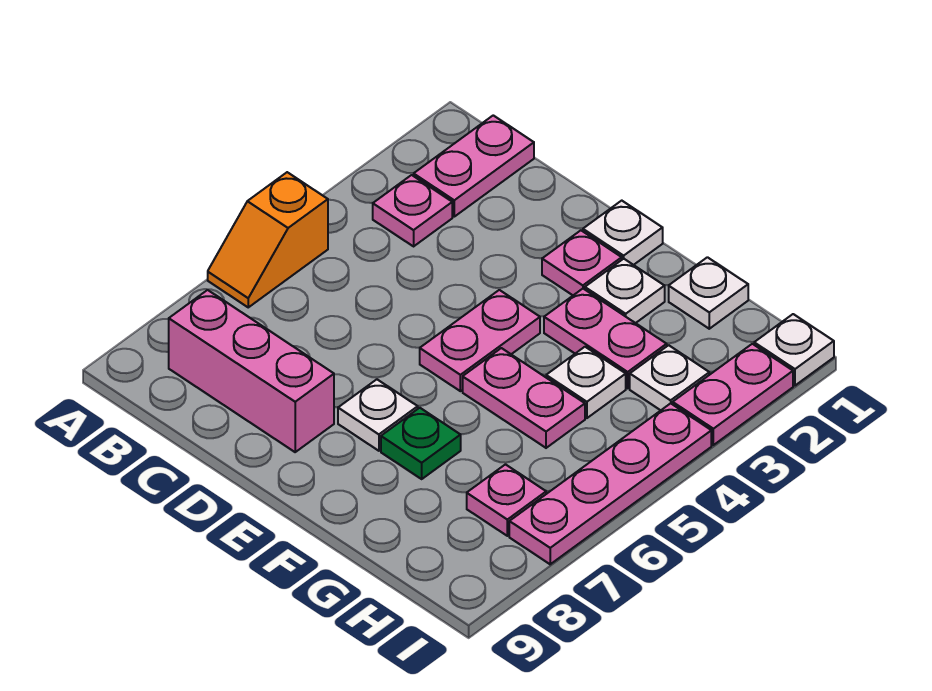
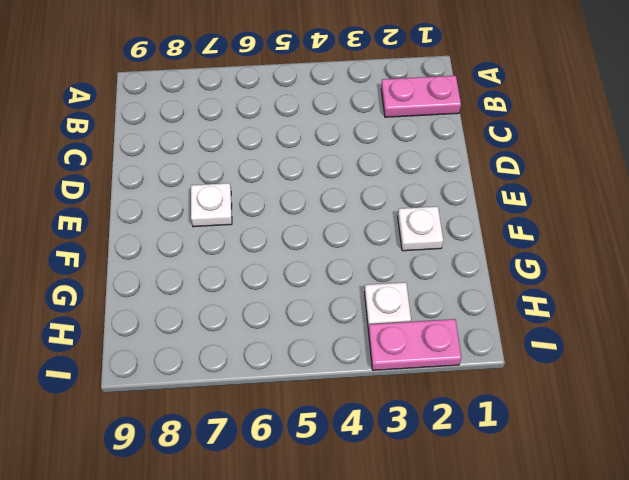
none -> orange 1x2 slope [208,172,328,307]
none -> pink 1x1 plate [373,175,452,246]
none -> pink 1x3 brick [169,290,334,452]

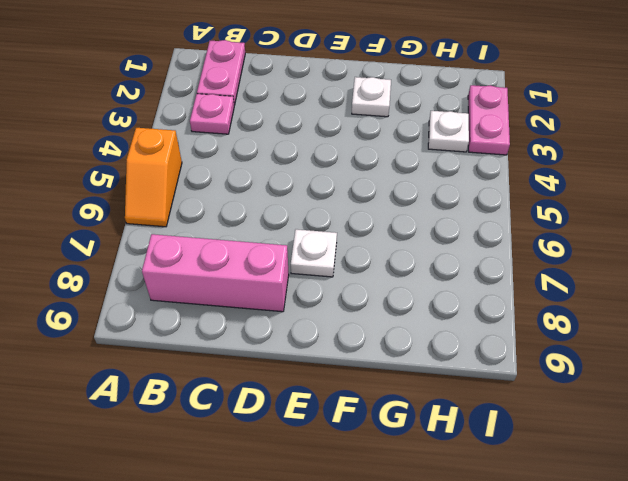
none -> white 1x1 plate [583,201,663,265]
none -> pink 1x1 plate [542,230,622,295]
none -> pink 1x2 plate [420,290,540,391]

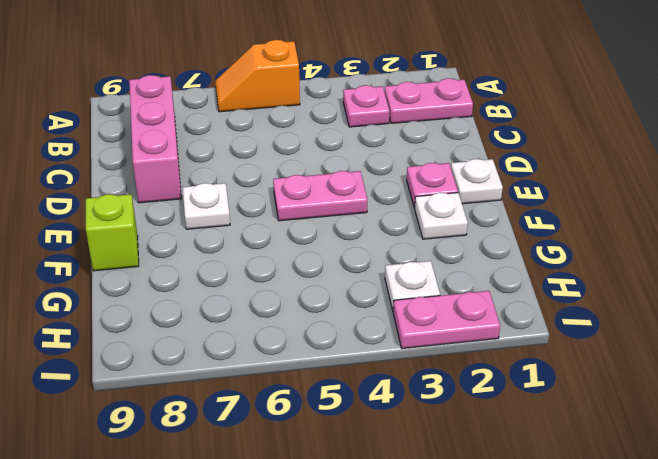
lime 1x1 brick [86,194,139,271] -> none
none -> pink 1x2 plate [544,289,667,388]
none -> pink 1x2 plate [463,348,585,448]
none -> green 1x1 plate [381,408,461,479]

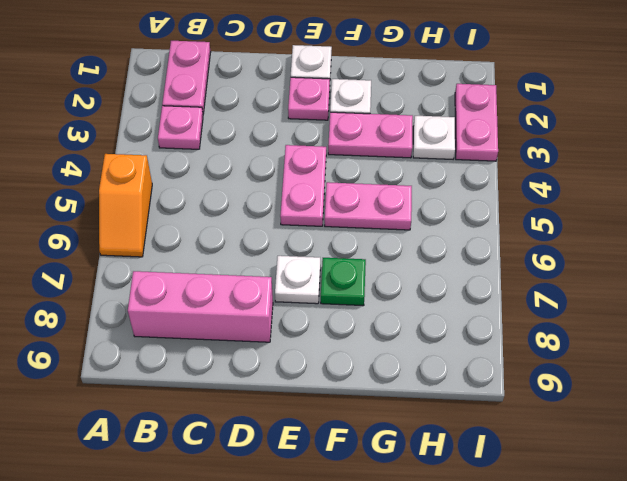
none -> white 1x1 plate [669,257,748,329]
none -> white 1x1 plate [546,347,626,418]
none -> pink 1x1 plate [467,465,546,536]

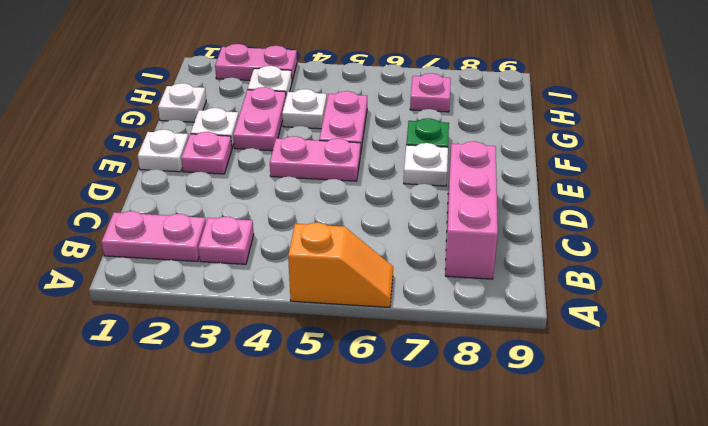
none -> white 1x1 plate [754,314,834,385]
none -> pink 1x4 plate [509,403,711,564]

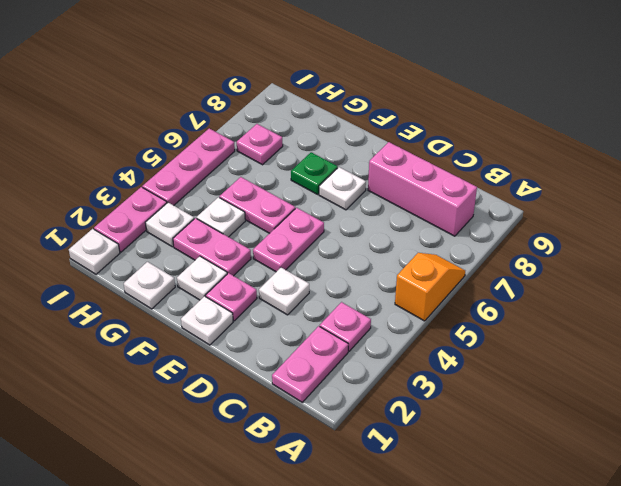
white 1x1 plate [259,268,309,315] -> none
pink 1x3 plate [142,128,235,205] -> pink 1x4 plate [509,403,711,564]

